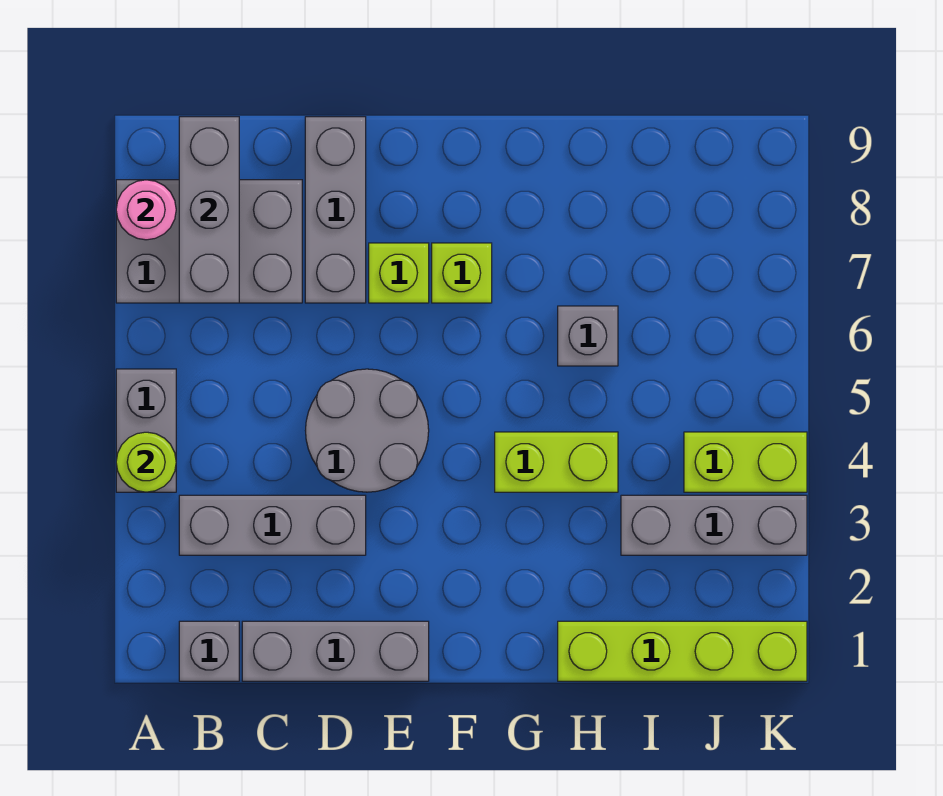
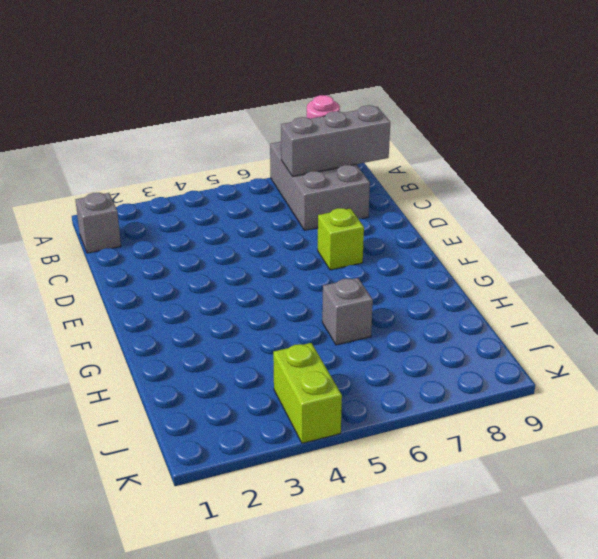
none -> grey 1x2 brick [116,369,176,492]
none -> grey 1x3 brick [179,495,366,555]
none -> grey 1x3 brick [242,621,429,681]

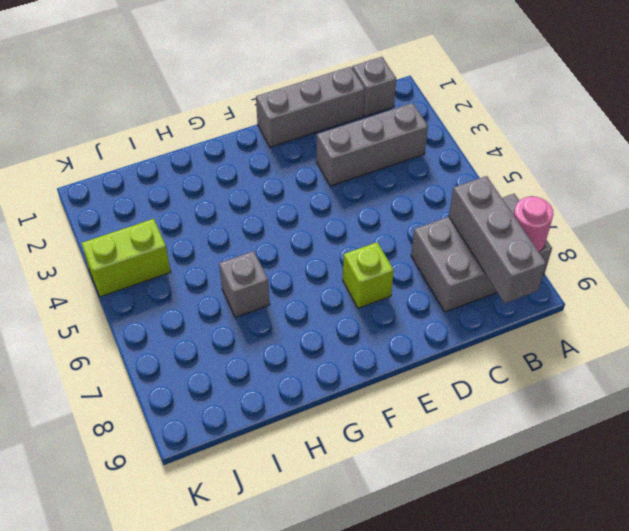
none -> grey 1x2 brick [116,369,176,492]
none -> grey 2x2 round brick [305,369,429,492]
none -> grey 1x3 brick [305,117,366,303]

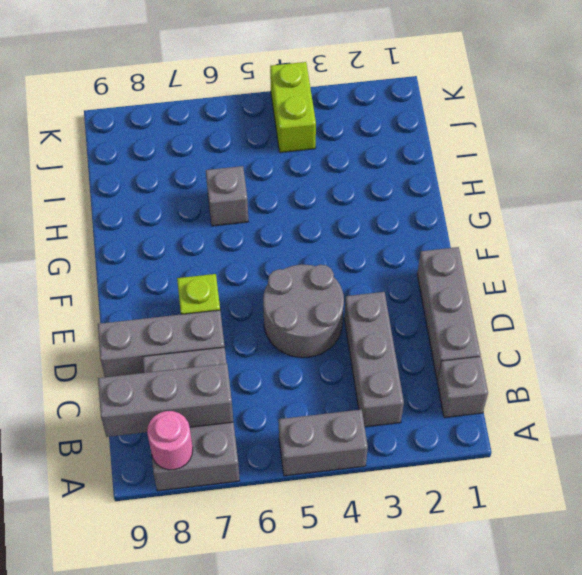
none -> lime 1x1 brick [432,243,492,303]
none -> lime 1x2 brick [495,432,618,492]
none -> lime 1x4 brick [558,621,807,681]

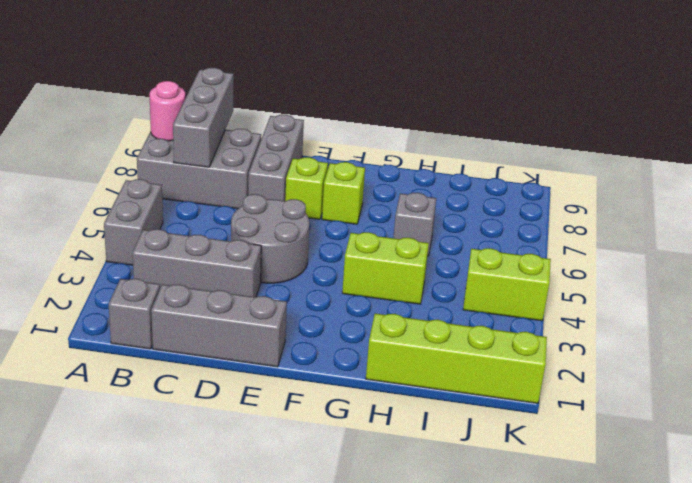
none -> grey 1x3 brick [621,495,807,555]
none -> lime 1x1 round brick [116,432,176,492]

